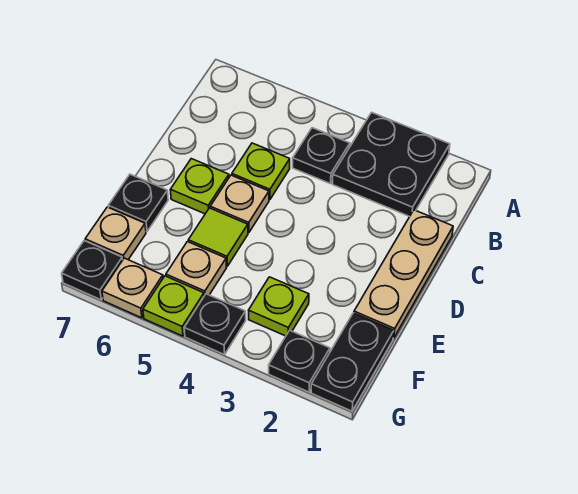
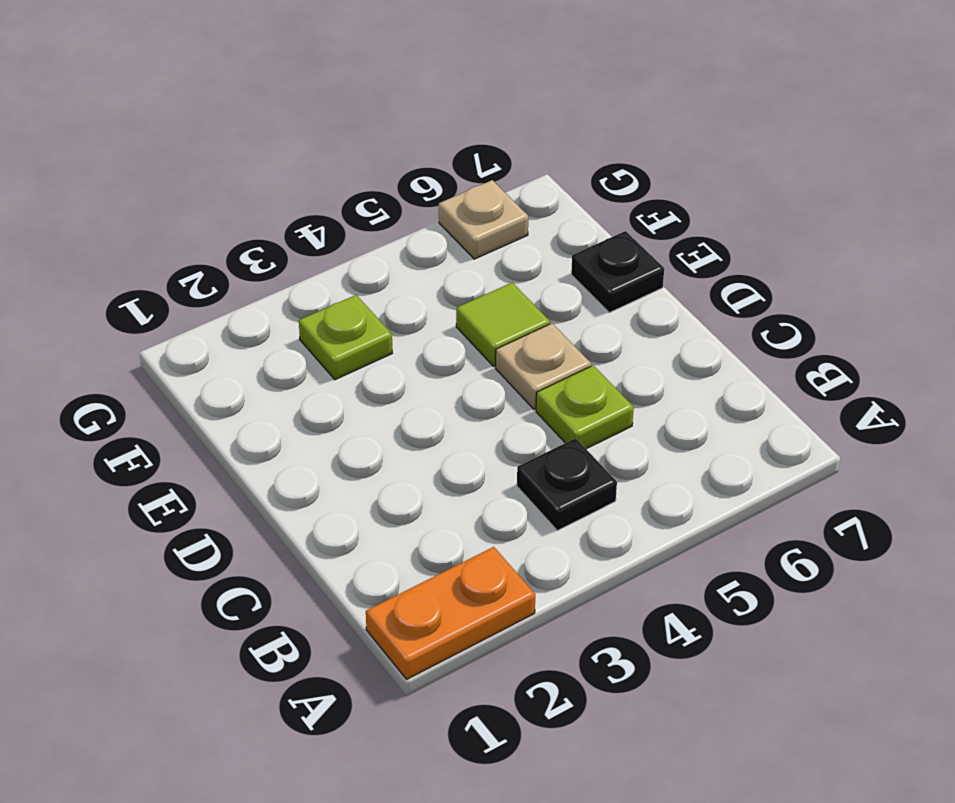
orange 1x2 plate [366,547,535,679] -> black 2x2 plate [333,112,450,217]
none -> tan 1x3 plate [354,210,453,338]
none -> lime 1x1 plate [170,159,229,214]
none -> black 1x2 plate [311,313,394,411]

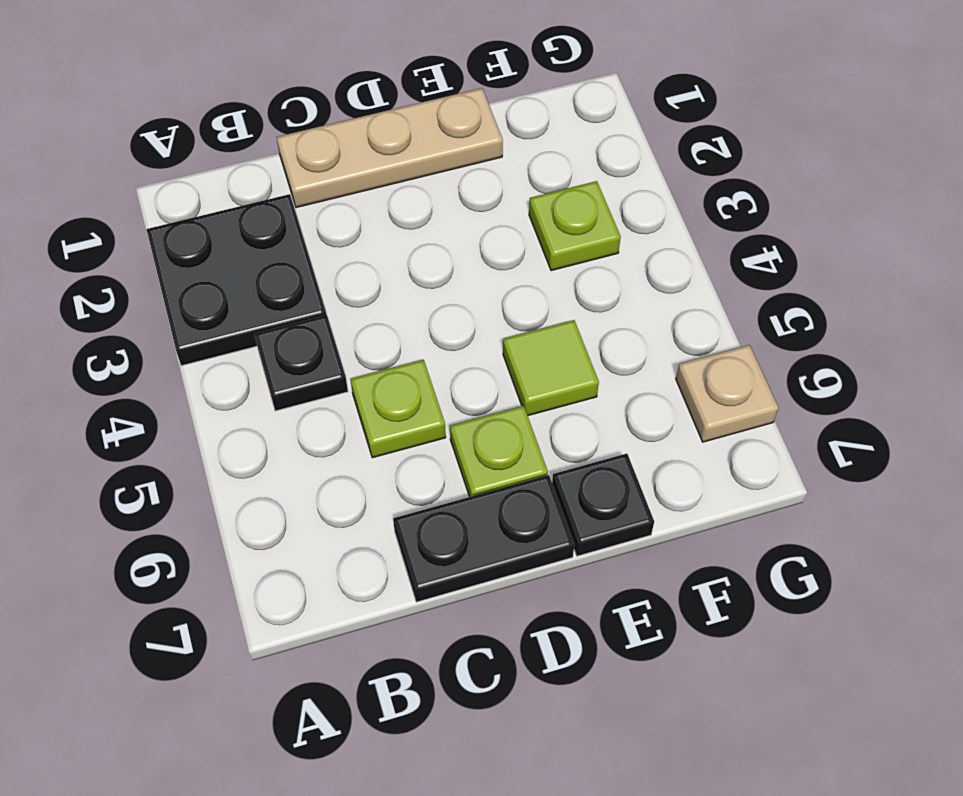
black 1x2 plate [393,475,574,602] -> black 1x2 plate moved to [311,313,394,411]
none -> tan 1x1 plate [210,175,269,232]
none -> tan 1x1 plate [166,242,226,296]
none -> tan 1x1 plate [85,207,146,260]

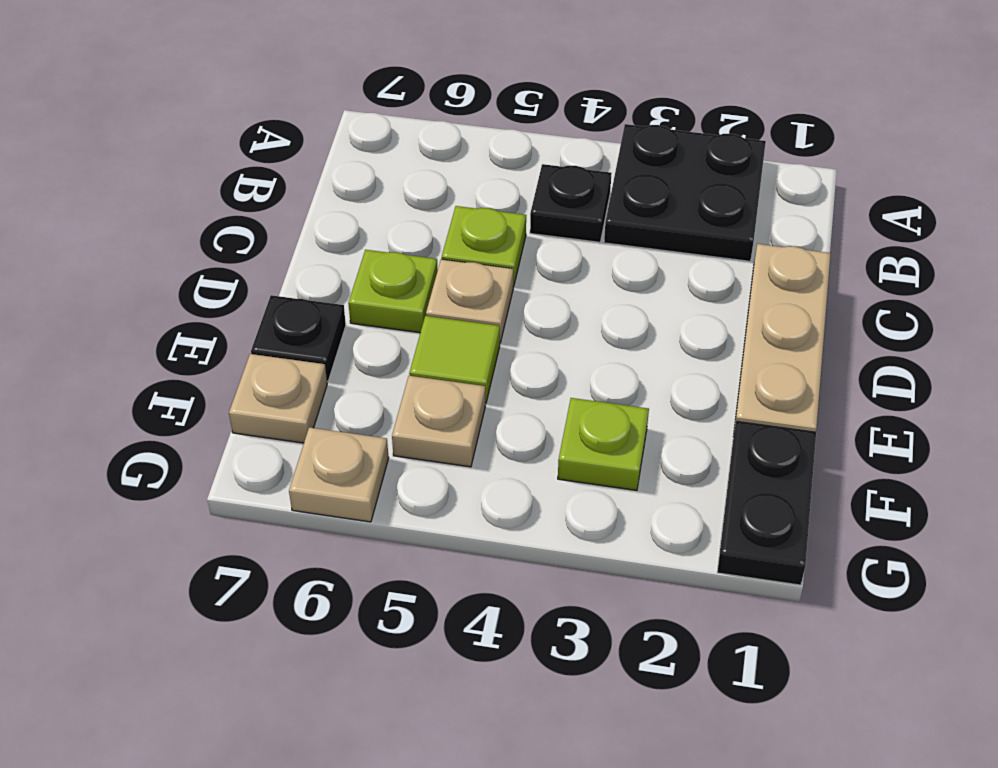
none -> black 1x1 plate [269,330,330,392]
none -> black 1x1 plate [184,294,246,355]
none -> lime 1x1 plate [143,276,204,336]

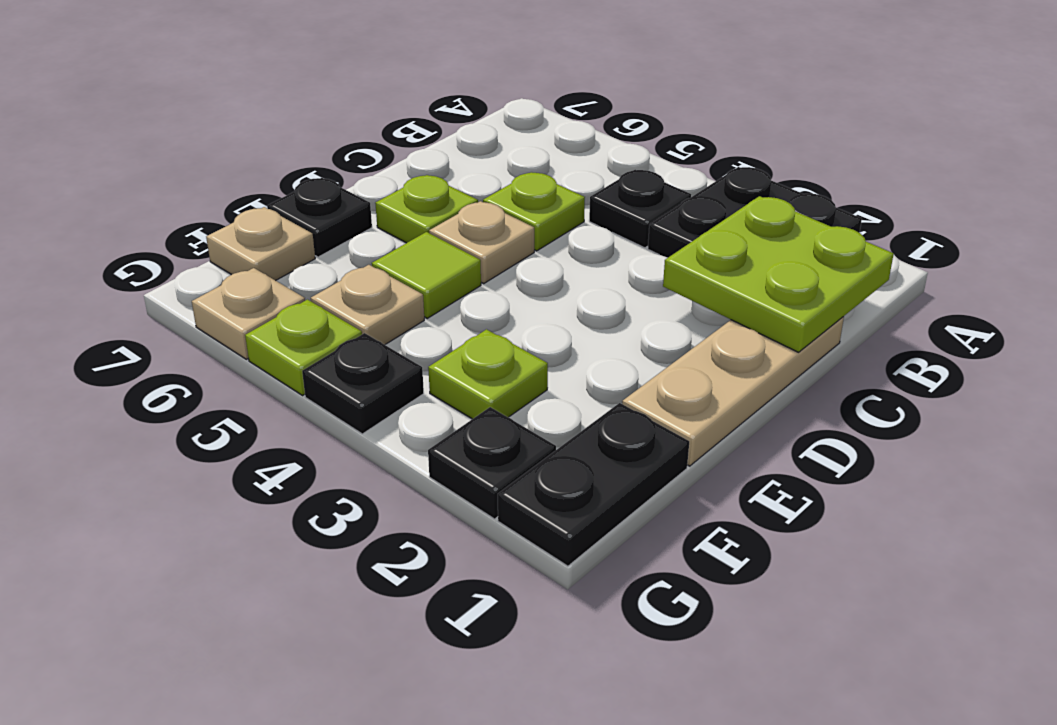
lime 2x2 plate [663,196,894,352] -> none
none -> black 1x1 plate [62,241,123,300]

